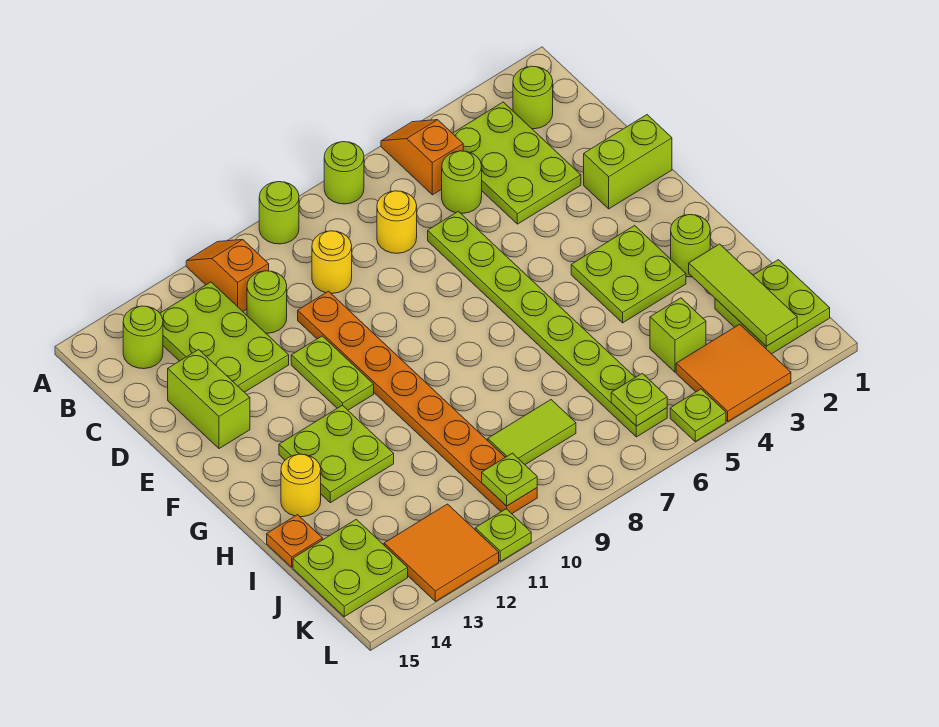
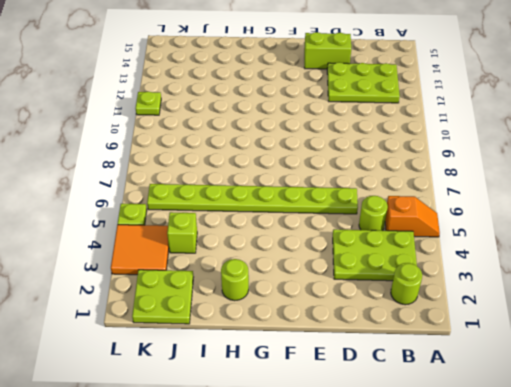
none -> lime 1x1 round brick [324,142,364,204]
none -> lime 1x1 round brick [259,182,299,244]
none -> orange 1x2 slope [186,240,269,311]
none -> lime 1x1 round brick [123,306,163,369]

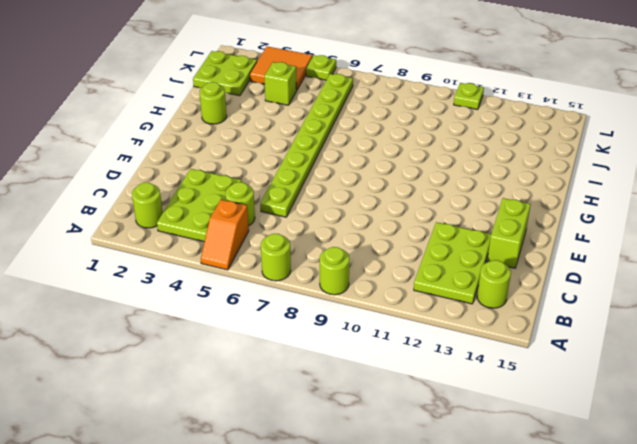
none -> orange 1x2 slope [186,240,269,311]
none -> yellow 1x1 round brick [377,191,417,253]
none -> yellow 1x1 round brick [312,231,352,293]
none -> lime 1x1 round brick [247,271,287,333]

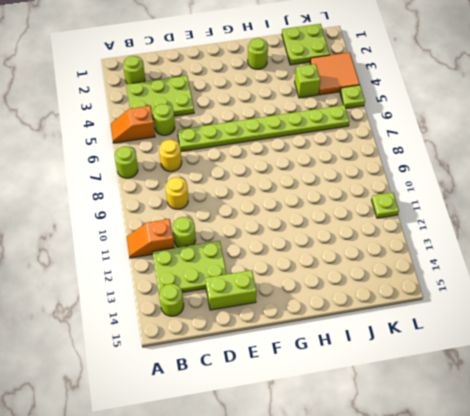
none -> lime 1x1 round brick [259,182,299,244]
none -> orange 1x8 plate [298,291,537,514]
none -> lime 1x2 brick [584,115,672,209]
none -> lime 1x2 plate [291,336,374,410]

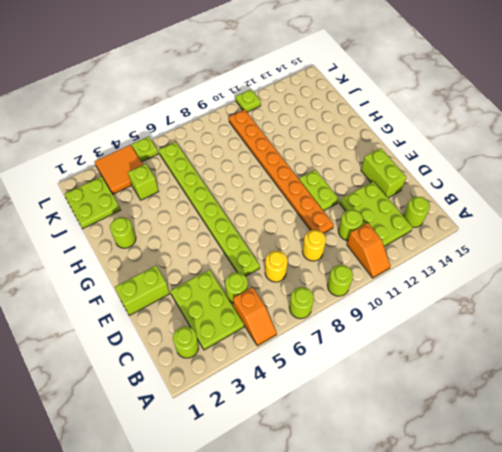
none -> lime 2x2 plate [571,226,686,323]
none -> lime 2x2 plate [279,405,394,503]
none -> yellow 1x1 round brick [281,454,321,517]
none -> orange 1x1 plate [267,515,323,567]

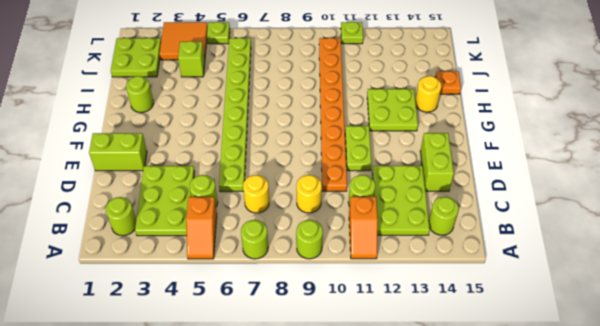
none -> lime 2x2 plate [571,226,686,323]
none -> lime 1x2 tile [488,400,576,465]
none -> lime 2x2 plate [293,519,408,617]
none -> orange 2x2 tile [384,504,499,601]

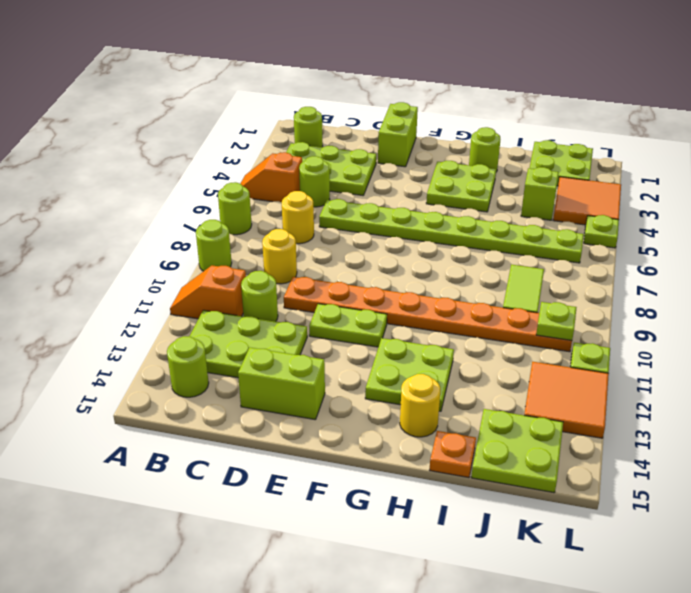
none -> lime 1x3 tile [689,244,797,346]
none -> lime 1x1 plate [611,373,667,426]

